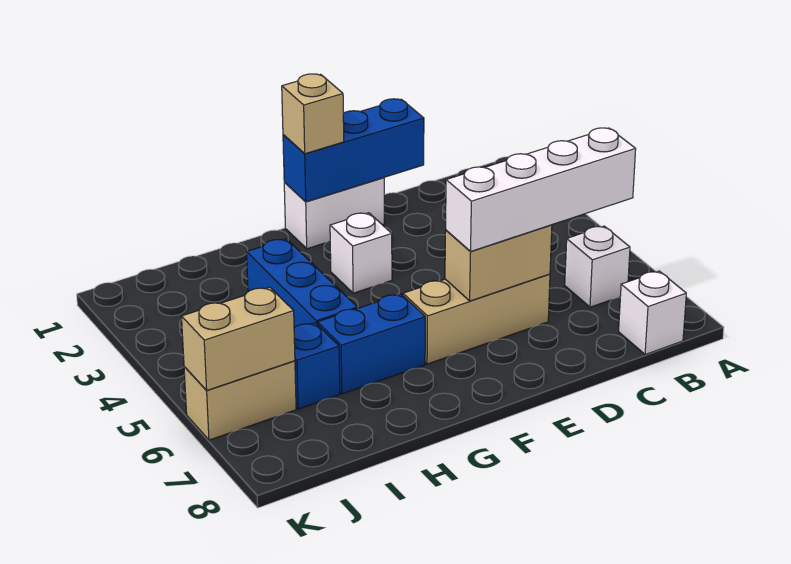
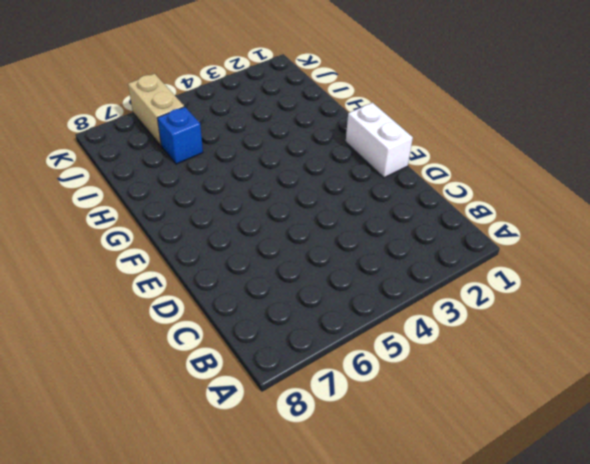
none -> white 1x1 brick [565,226,630,307]
none -> white 1x1 brick [619,271,686,355]
none -> tan 1x3 brick [403,274,550,364]

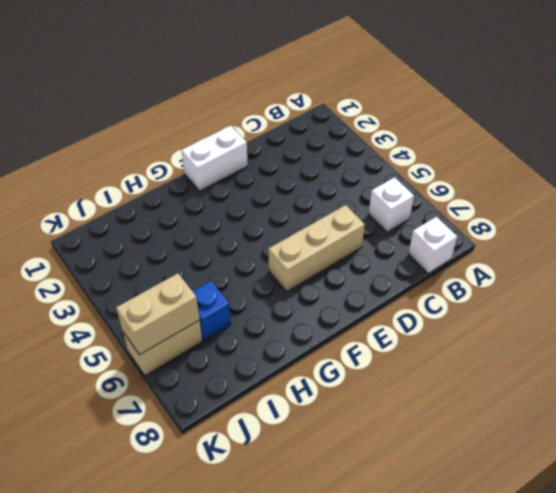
none -> white 1x1 brick [330,213,392,293]
none -> blue 1x2 brick [318,294,425,394]
none -> blue 1x3 brick [247,239,357,327]

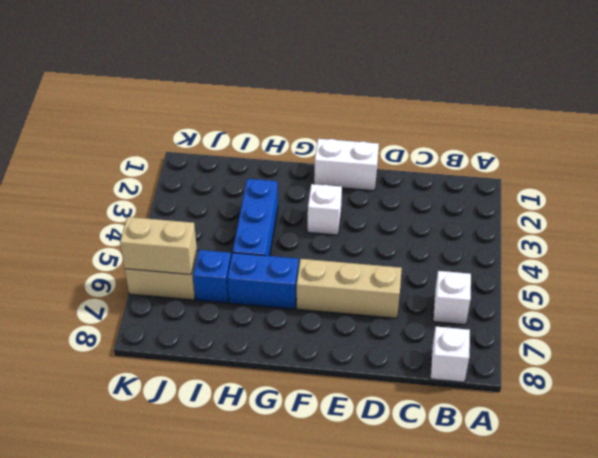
none -> blue 1x3 brick [283,99,424,202]
none -> tan 1x2 brick [445,225,552,301]
none -> white 1x4 brick [446,128,636,252]

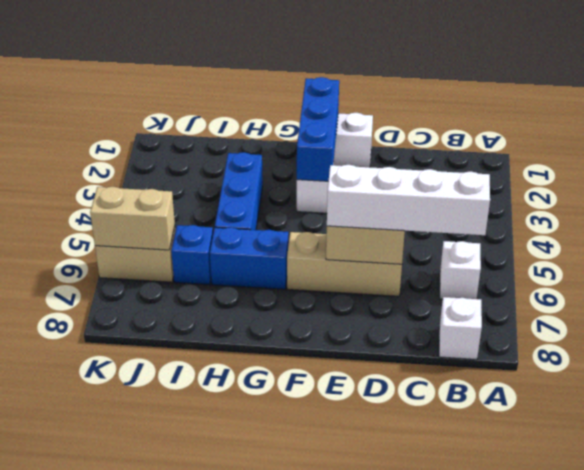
blue 1x3 brick [297,77,339,181] -> blue 1x3 brick turned to [283,99,424,202]
none -> tan 1x1 brick [282,74,344,154]

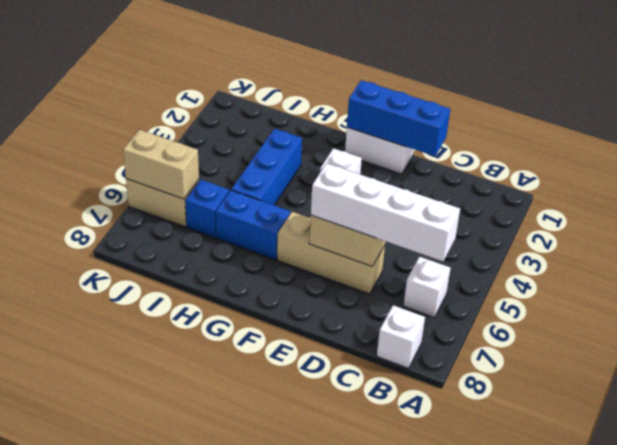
none -> tan 1x1 brick [282,74,344,154]

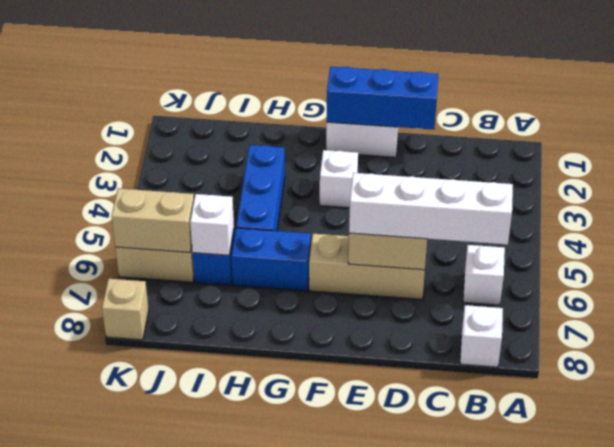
white 1x1 brick [190,194,234,255] -> none
tan 1x1 brick [102,279,149,340] -> tan 1x1 brick moved to [282,74,344,154]

